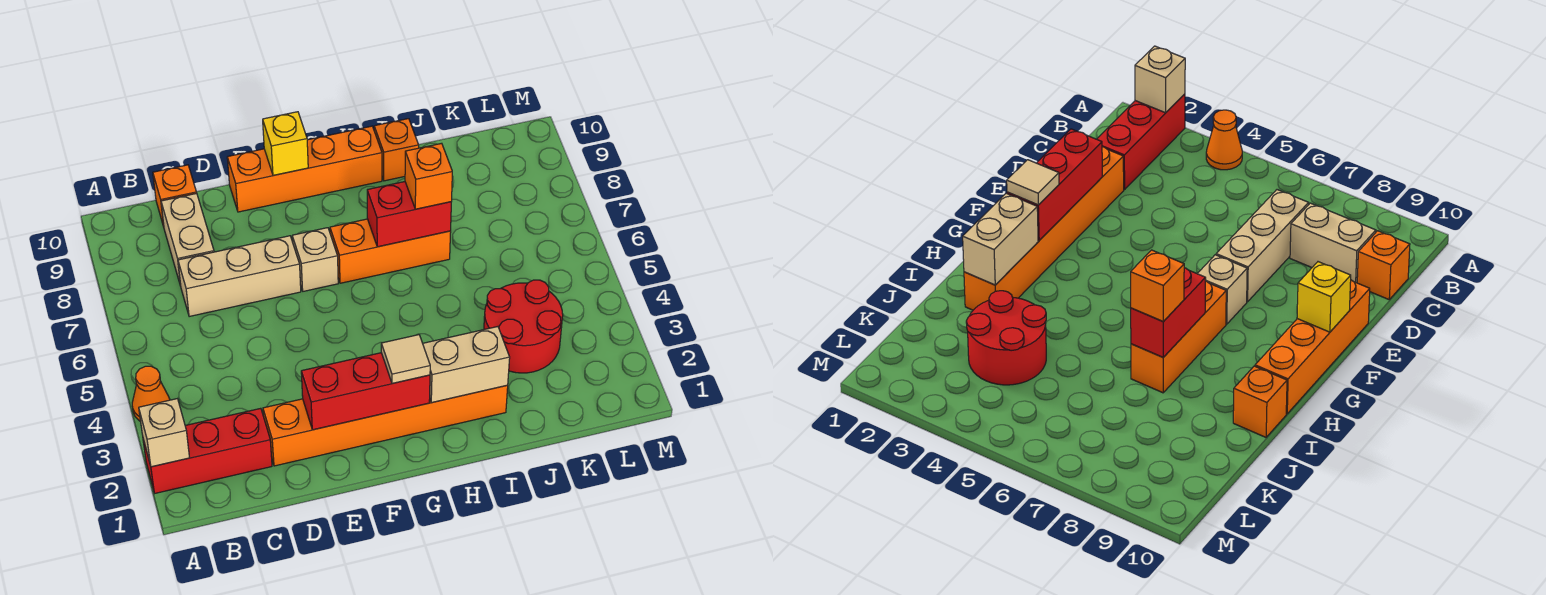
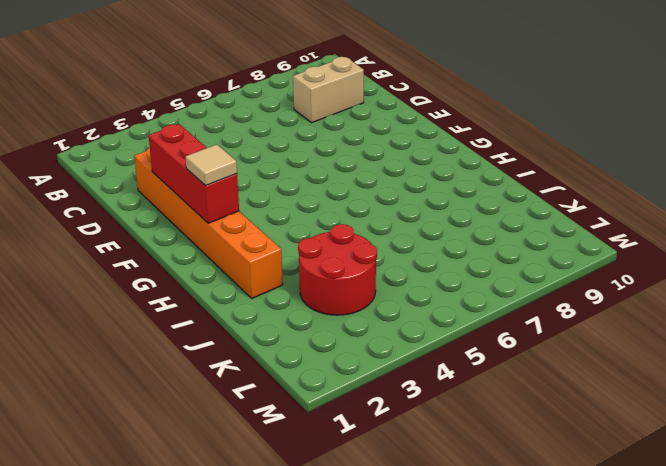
none -> red 1x3 brick [143,408,272,493]
none -> orange 1x1 cone [132,366,170,421]
none -> tan 1x3 brick [178,236,301,317]

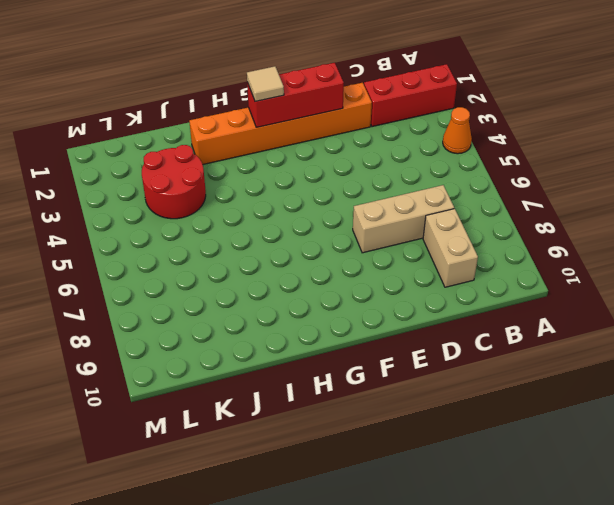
none -> orange 1x1 brick [153,165,197,227]
none -> orange 1x4 brick [227,126,382,212]
none -> tan 1x1 brick [292,228,338,291]

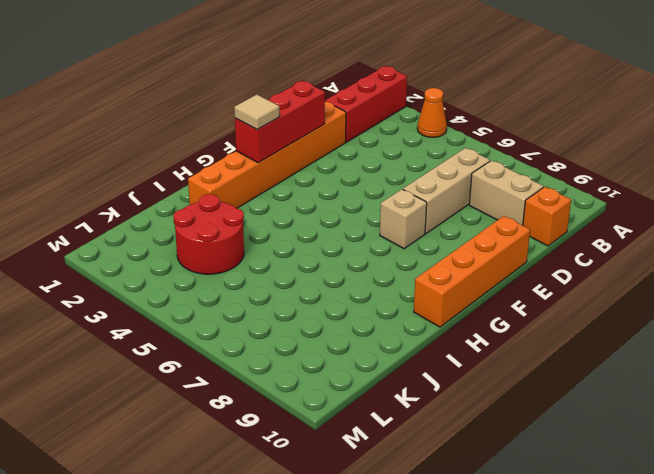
none -> orange 1x3 brick [330,219,451,283]
none -> orange 1x1 brick [374,119,419,181]
none -> tan 1x1 brick [139,399,190,467]

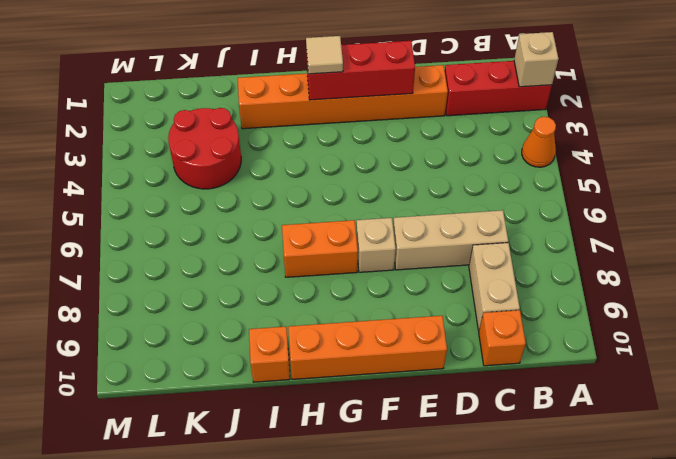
orange 1x2 brick [282,220,358,277] -> orange 1x3 brick [330,219,451,283]
none -> yellow 1x1 brick [263,112,308,175]
none -> tan 1x2 brick [423,327,510,402]
none -> red 1x2 brick [367,182,451,247]

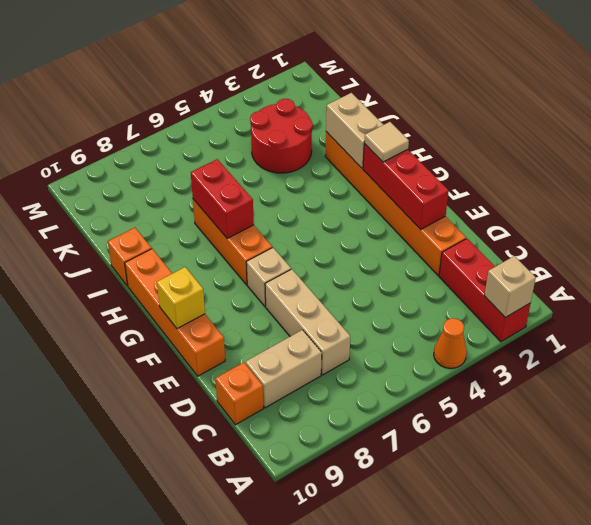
none -> orange 1x1 brick [405,143,452,209]

